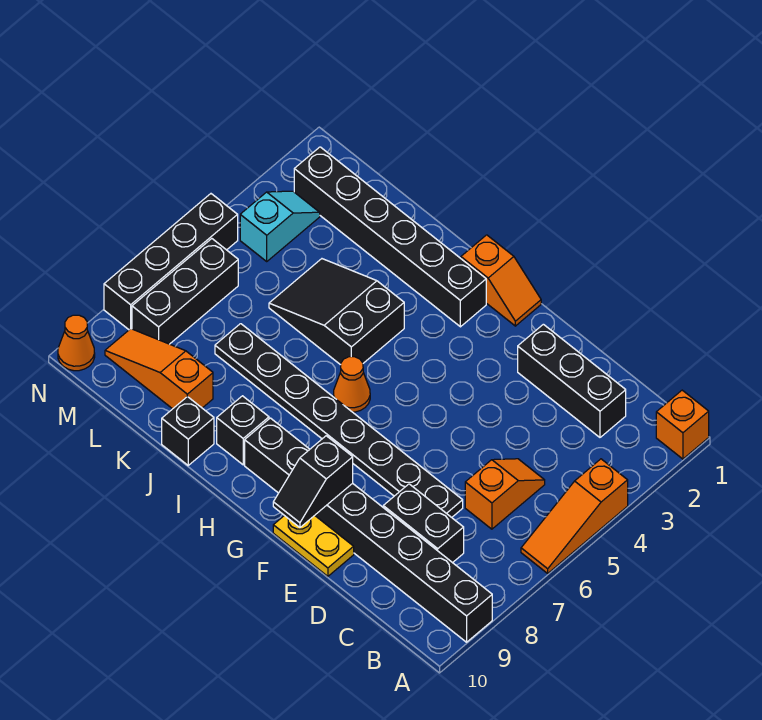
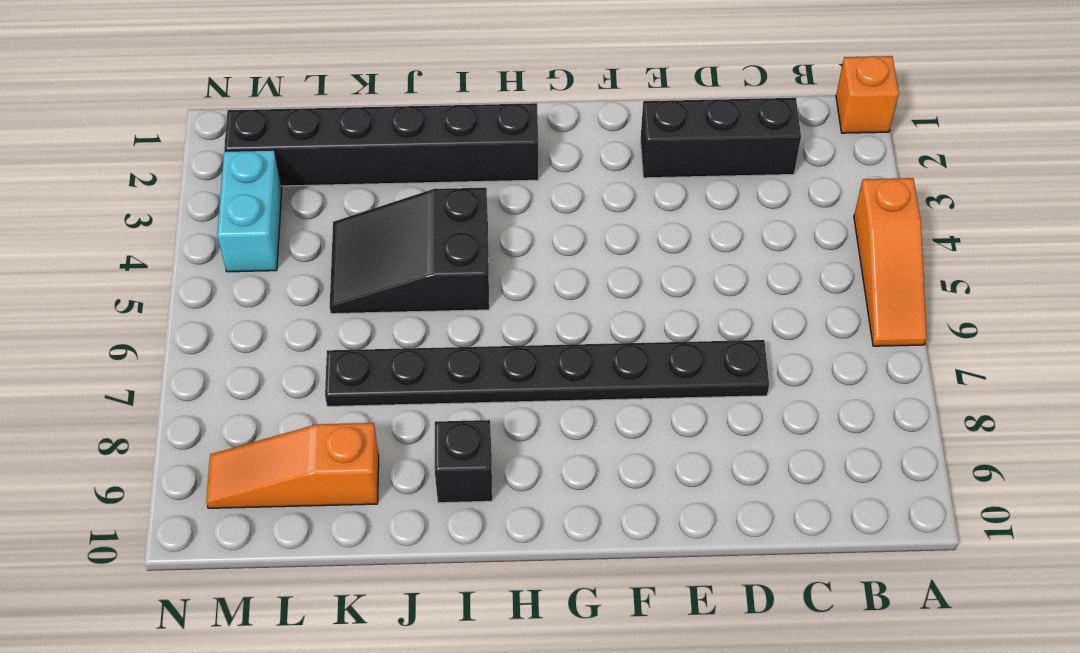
cyan 1x2 brick [217,150,282,272] -> cyan 1x2 slope [240,191,320,261]
none -> black 1x8 brick [245,418,492,642]
none -> orange 1x2 slope [465,459,545,529]
none -> black 1x2 brick [383,484,464,563]

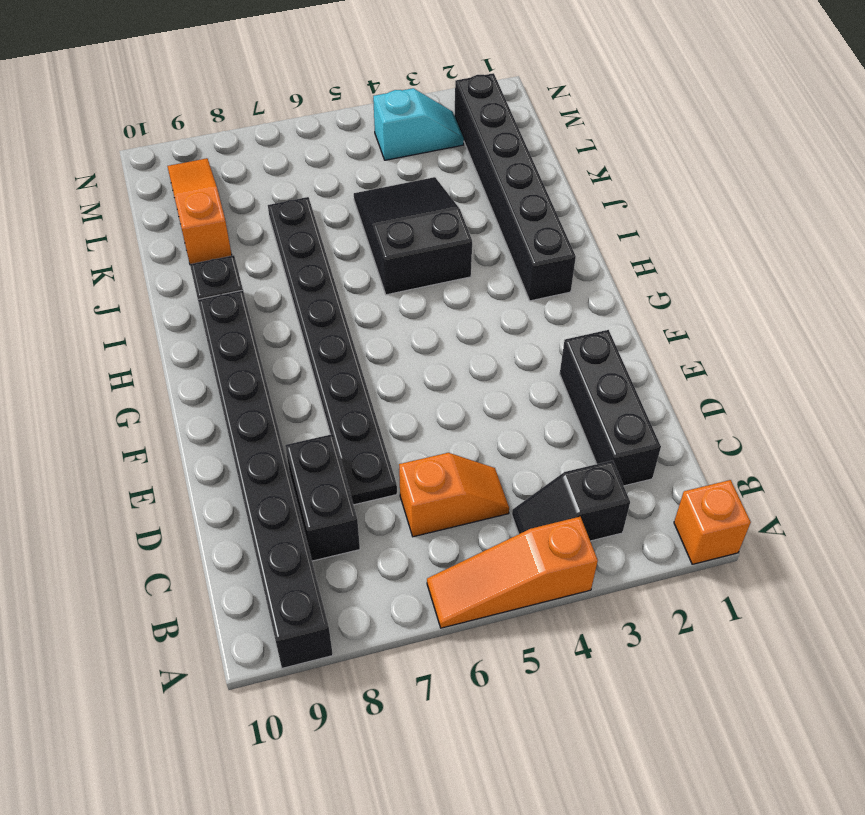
black 1x2 slope [512,460,630,541] -> black 1x2 slope moved to [273,436,353,527]
none -> yellow 1x2 plate [273,516,354,576]
none -> orange 1x2 slope [461,235,541,326]
none -> orange 1x1 cone [334,357,370,412]

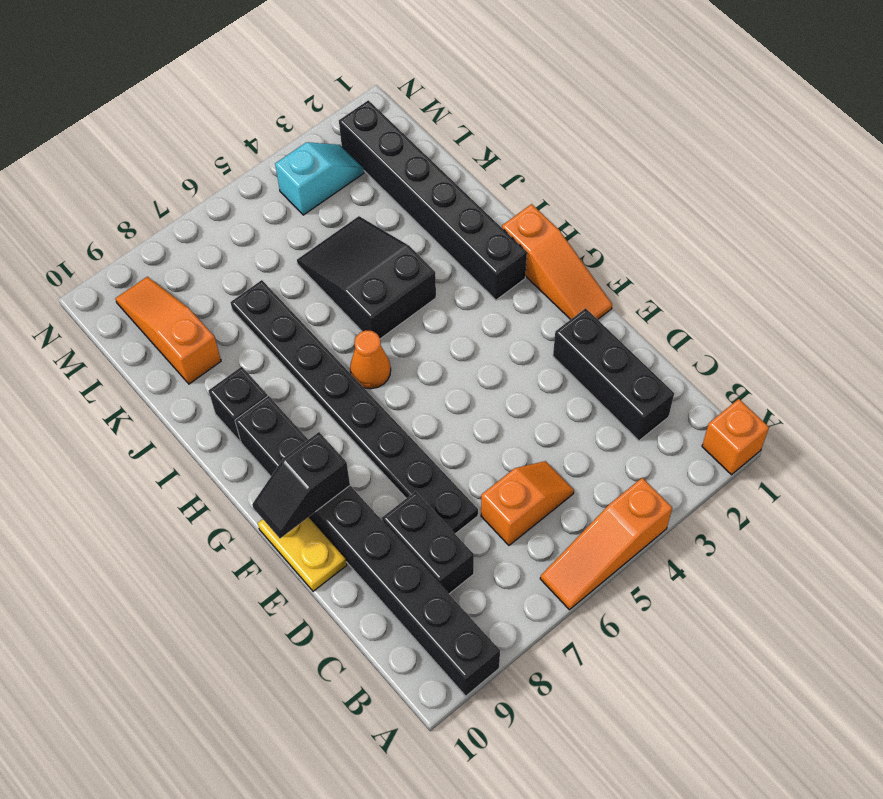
orange 1x3 slope [502,204,612,320] -> orange 1x2 slope [461,235,541,326]
none -> black 1x1 brick [162,397,214,465]
none -> black 1x3 brick [132,239,238,344]
none -> black 1x4 brick [104,194,238,330]

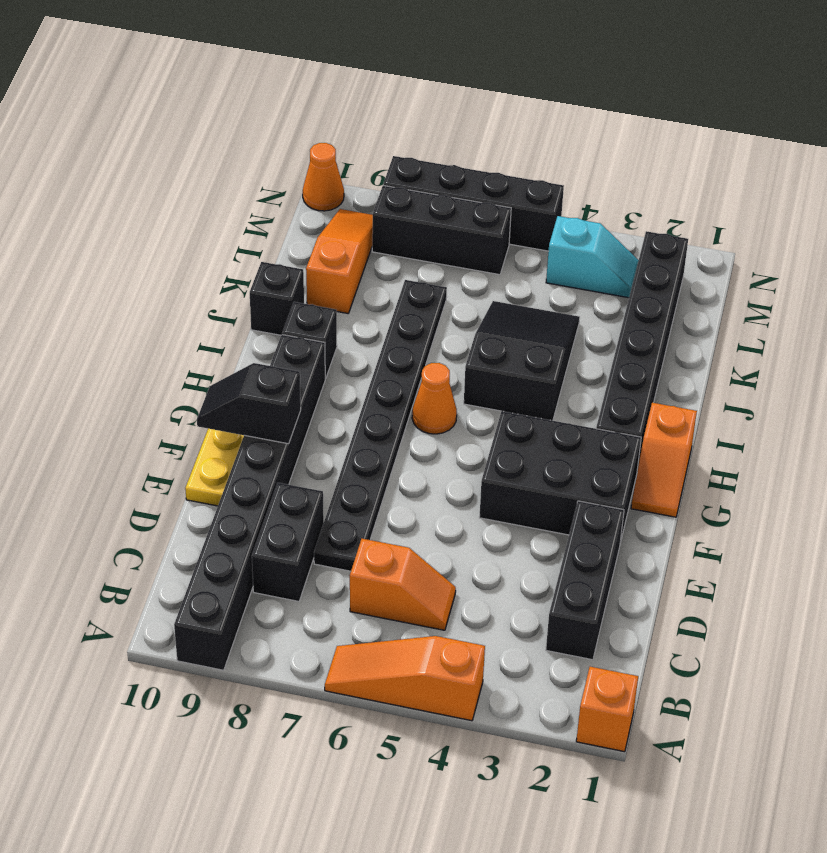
black 2x3 brick [479,411,641,543] -> none

